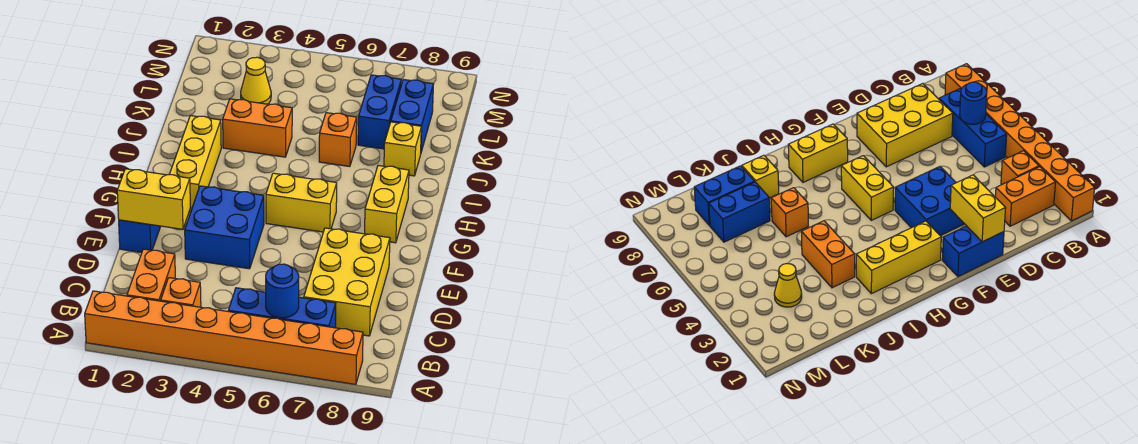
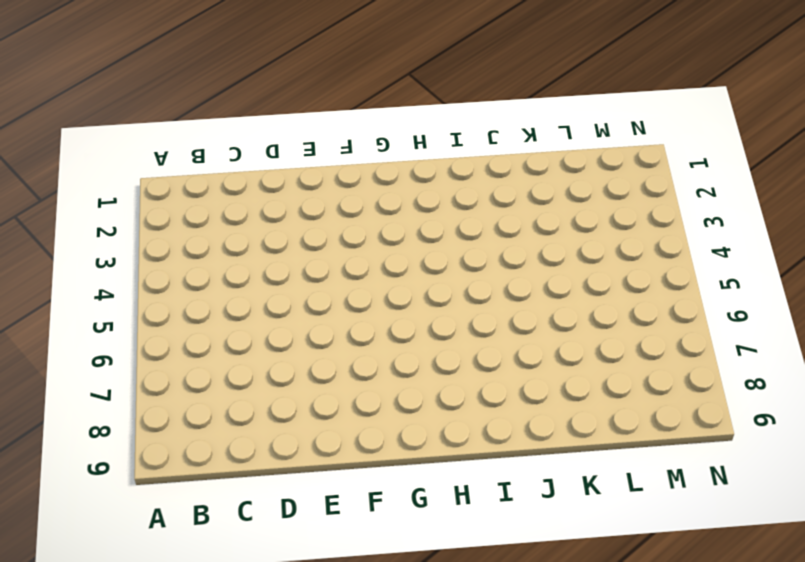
none -> orange 1x8 brick [85,291,363,384]
none -> orange 1x2 brick [127,249,175,301]
none -> orange 1x1 brick [161,278,201,307]

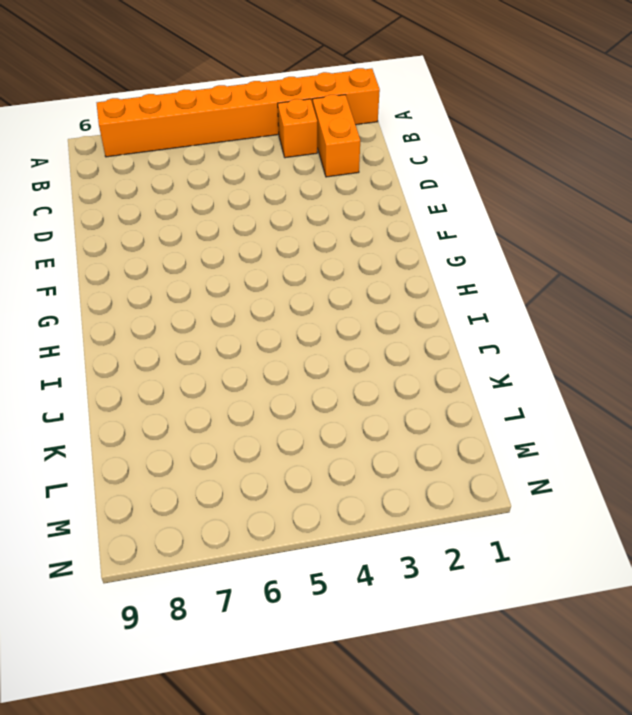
none -> blue 1x3 brick [228,288,336,328]
none -> yellow 2x3 brick [304,228,390,336]
none -> blue 1x2 brick [119,220,161,253]

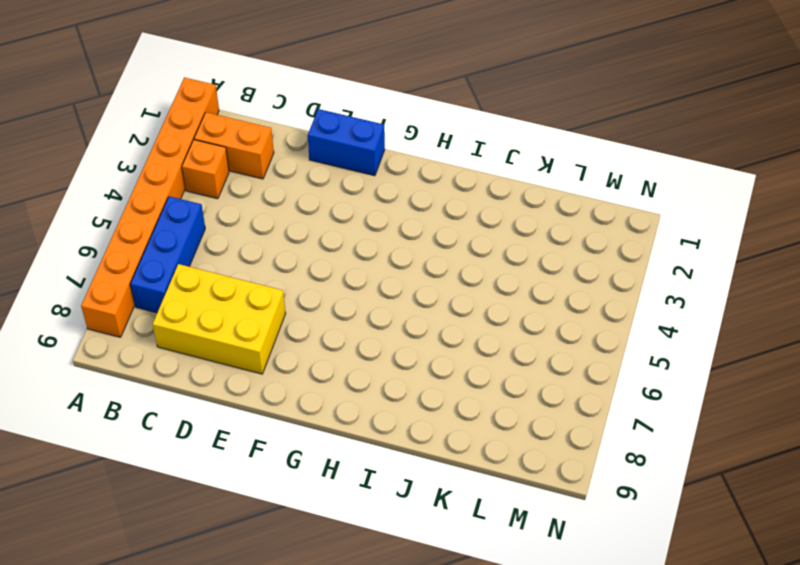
none -> blue 2x2 brick [185,186,264,269]
none -> yellow 1x3 brick [169,116,221,212]
none -> yellow 1x2 brick [266,173,337,232]

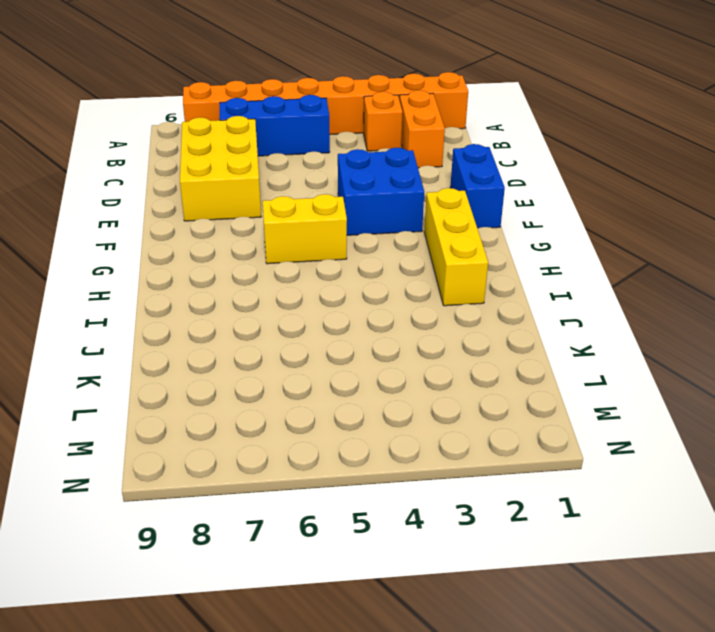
none -> yellow 1x2 brick [365,166,409,243]
none -> orange 1x2 brick [223,99,292,157]
none -> orange 1x1 brick [319,113,357,167]

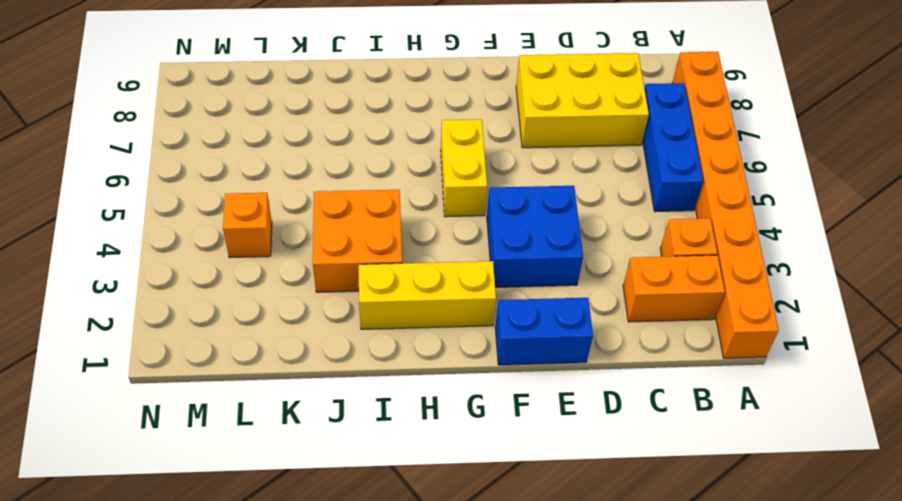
orange 2x2 brick [313,190,402,292] -> orange 1x2 brick [223,99,292,157]
orange 1x1 brick [223,193,272,258] -> orange 1x1 brick moved to [319,113,357,167]
none -> yellow 1x2 brick [365,166,409,243]
none -> yellow 1x1 brick [384,122,421,176]
none -> blue 1x2 brick [358,75,401,149]

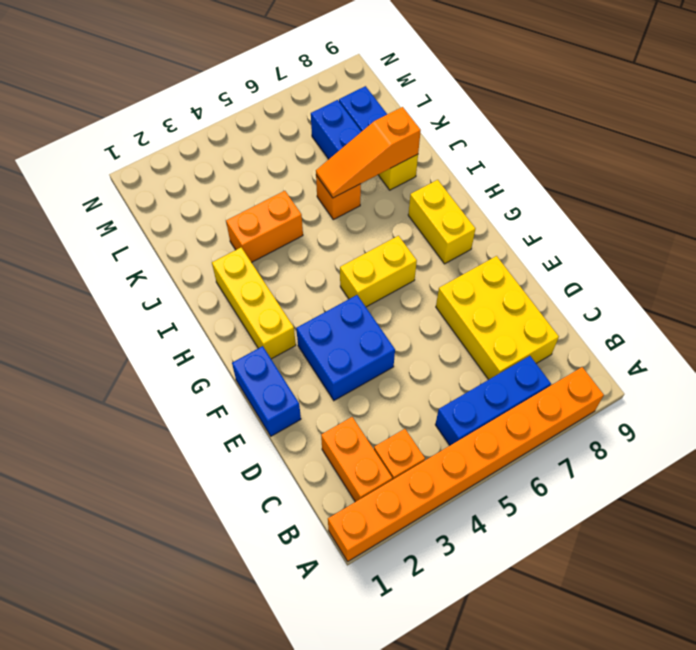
orange 1x3 slope [316,107,421,198] -> none
none -> yellow 1x1 cone [241,57,271,104]
none -> blue 1x1 round brick [266,264,299,318]
none -> yellow 1x2 brick [117,169,190,229]

